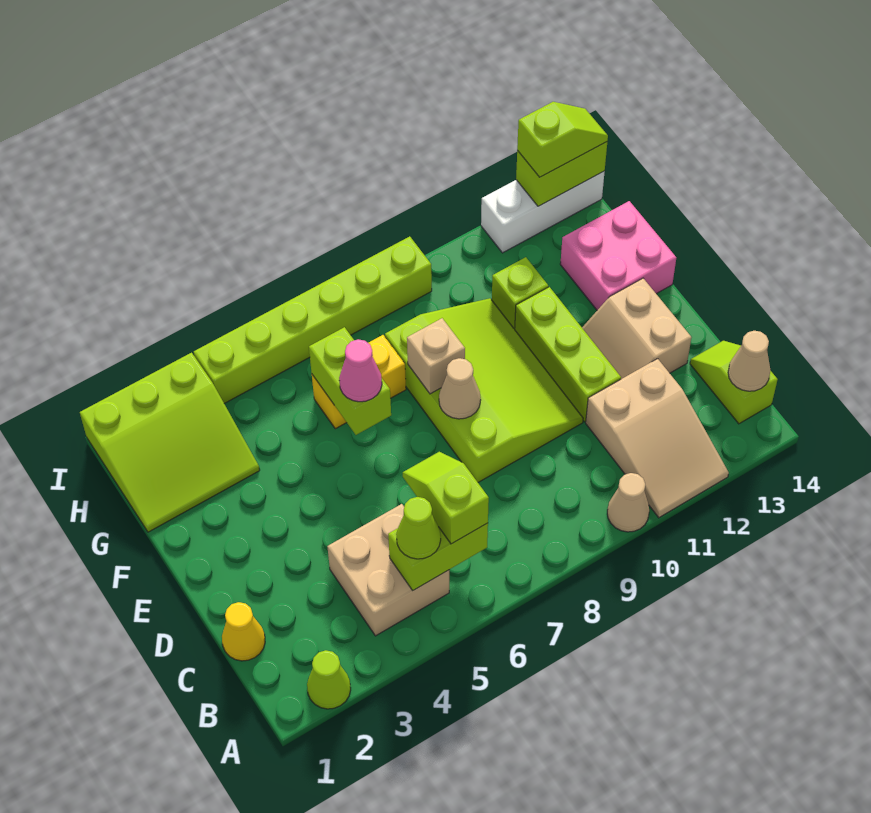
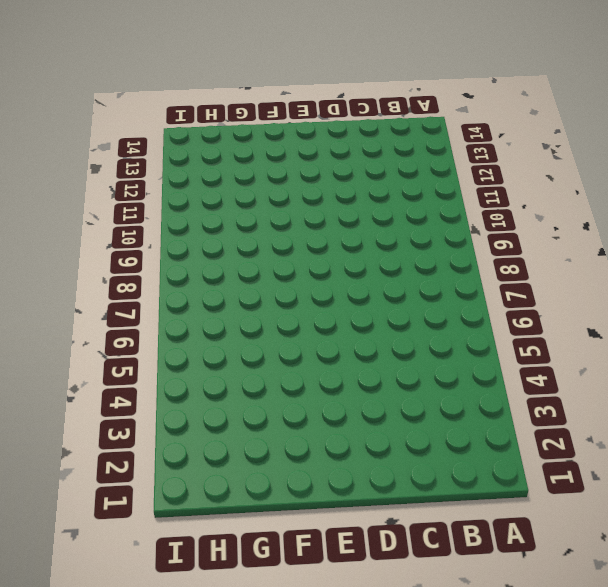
none -> lime 1x1 cone [307,650,351,709]
none -> tan 1x1 cone [607,473,649,532]
none -> tan 2x3 slope [586,359,729,518]

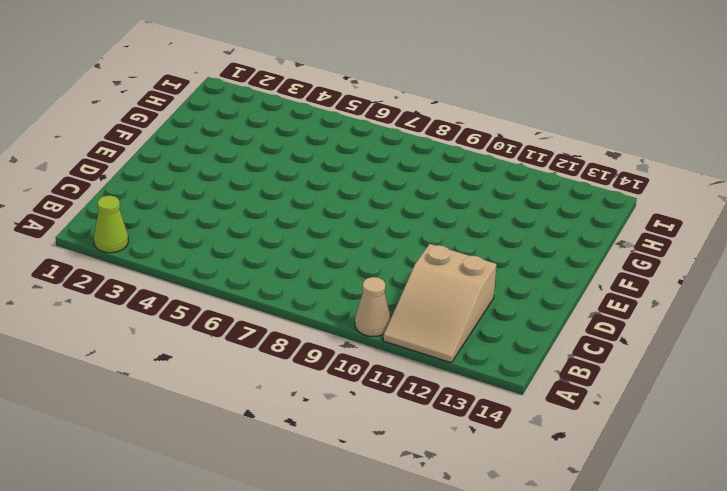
none -> tan 2x2 brick [327,504,449,636]
none -> lime 1x2 slope [690,341,778,424]
none -> yellow 1x1 cone [222,602,265,661]

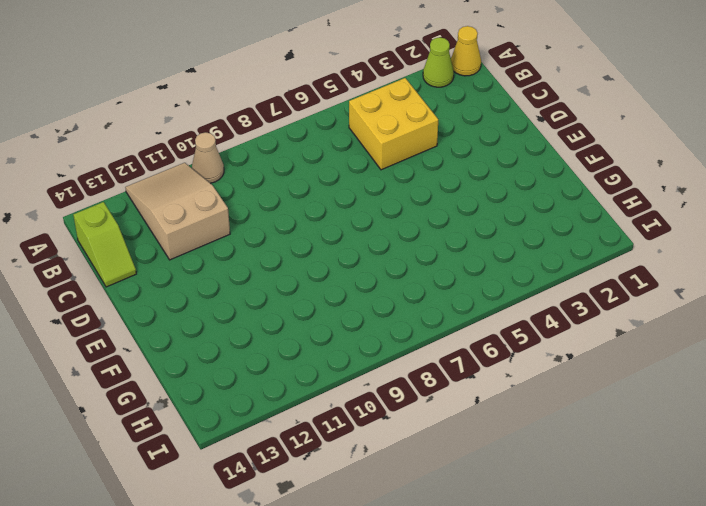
yellow 1x1 cone [451,26,481,76] -> yellow 1x1 cone moved to [222,602,265,661]
yellow 2x2 brick [349,78,438,170] -> tan 2x2 brick [327,504,449,636]
none -> lime 3x4 slope [385,298,583,482]
none -> lime 1x3 brick [515,287,621,422]
none -> tan 2x2 slope [582,278,692,379]

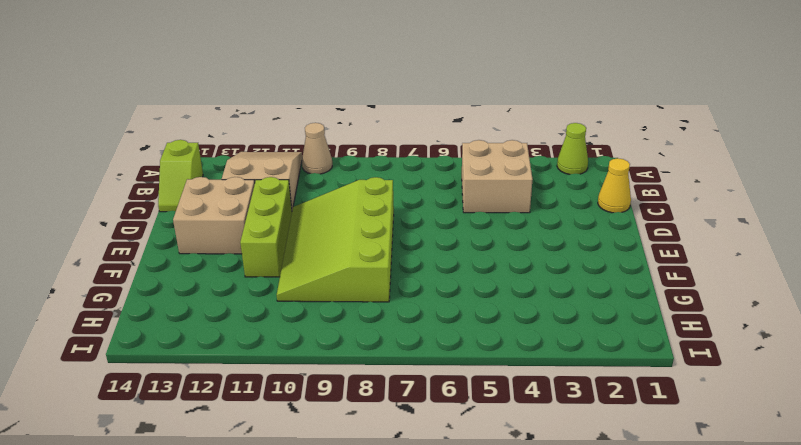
tan 2x2 brick [173,177,255,254] -> tan 2x2 slope [582,278,692,379]
none -> pink 2x2 brick [560,201,676,310]
none -> lime 3x3 slope [80,353,260,532]
none -> yellow 1x2 brick [312,335,406,429]

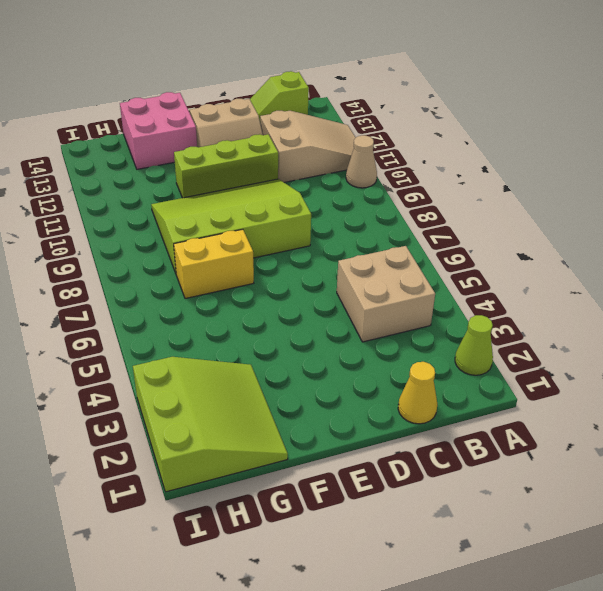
yellow 1x2 brick [174,229,254,299] -> yellow 1x2 brick turned to [312,335,406,429]
none -> lime 1x1 brick [492,257,548,329]
none -> lime 1x6 brick [194,236,432,403]
none -> white 1x3 brick [481,171,605,253]

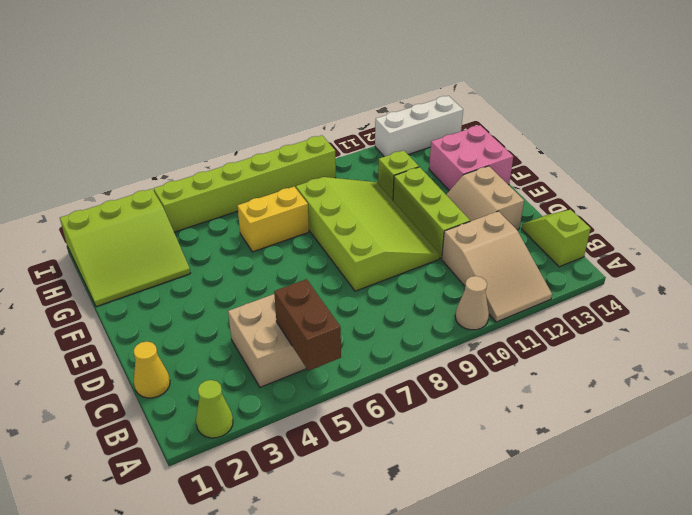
brown 1x2 brick [274,279,341,371] -> lime 1x2 brick [388,523,488,590]
none -> tan 1x1 cone [728,331,771,391]
none -> tan 1x1 cone [439,358,481,419]
none -> lime 1x2 brick [309,327,391,435]

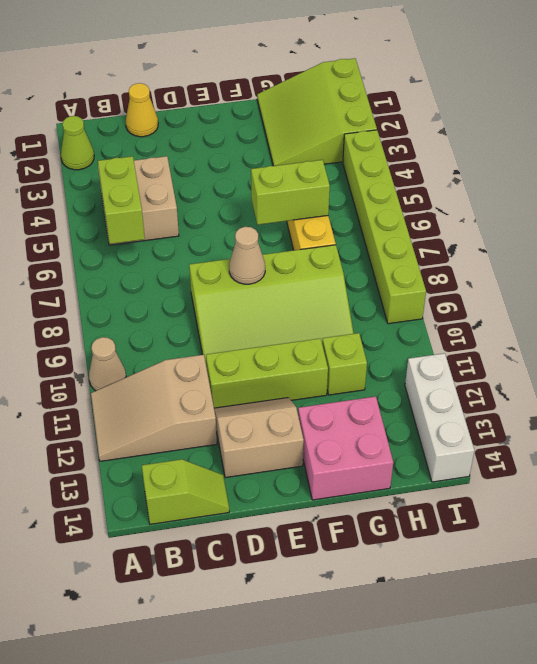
none -> tan 1x1 cone [728,331,771,391]
none -> tan 1x1 brick [407,318,465,394]
none -> lime 1x2 brick [516,142,607,206]

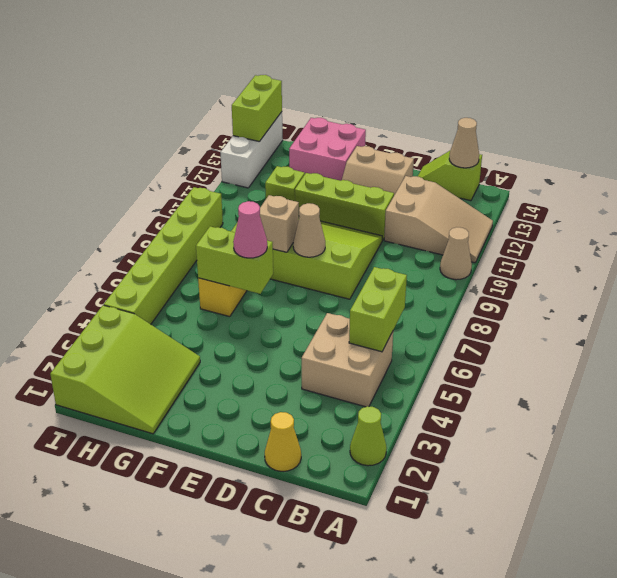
none -> lime 1x1 cone [396,497,441,559]
none -> lime 1x2 slope [403,452,489,544]
none -> lime 1x2 slope [517,102,608,177]

